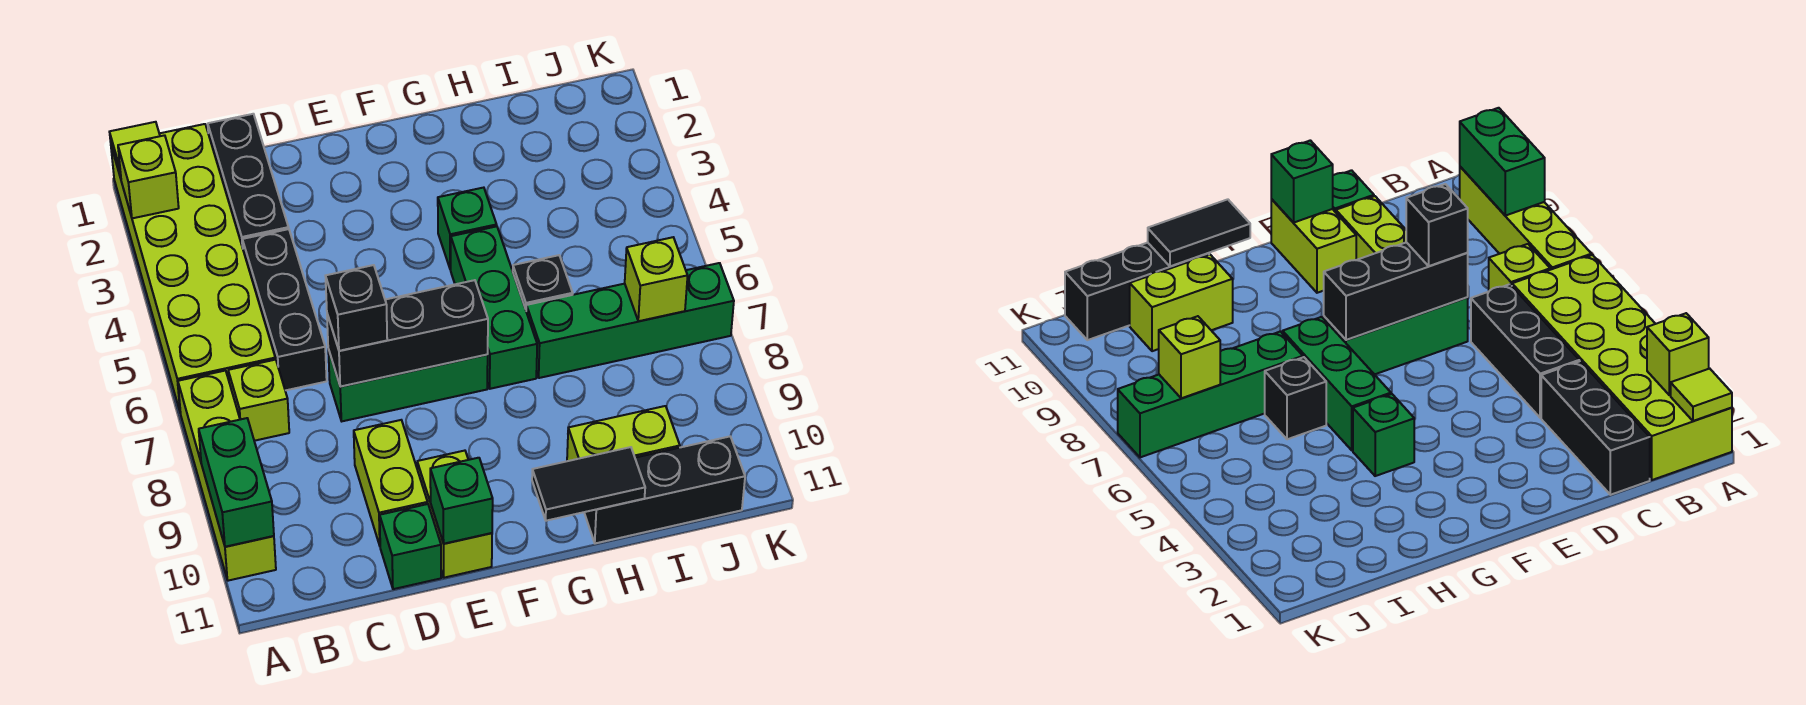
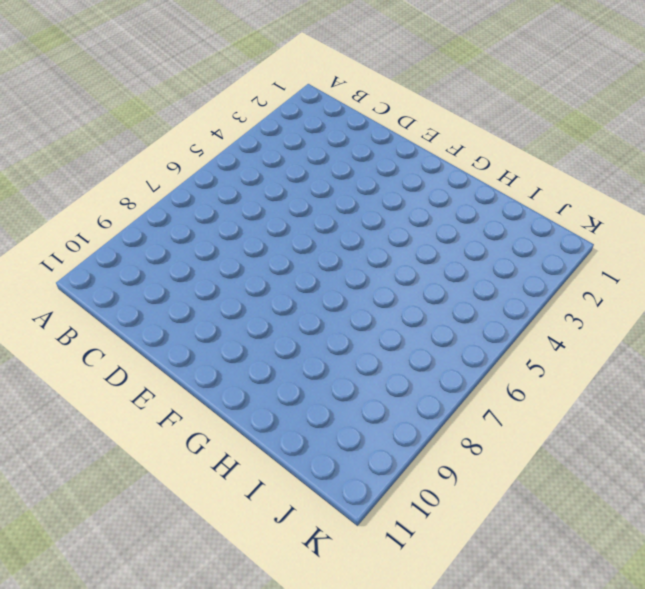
none -> lime 2x6 brick [111,124,275,413]
none -> lime 1x4 brick [178,371,276,581]
none -> lime 1x1 brick [228,360,289,441]

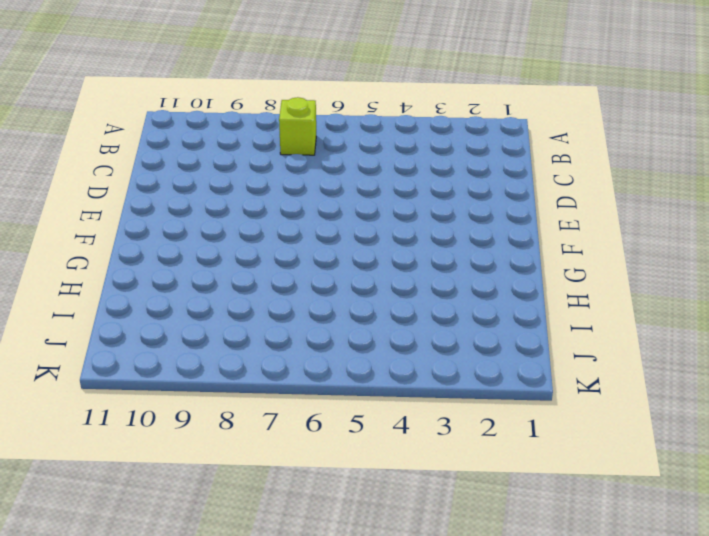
none -> lime 2x6 brick [111,124,275,413]
none -> lime 1x4 brick [178,371,276,581]
none -> black 1x3 brick [208,114,289,248]

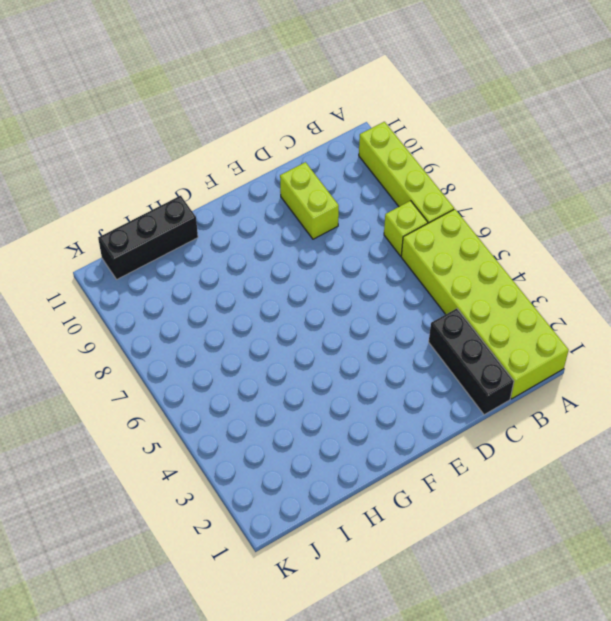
none -> black 1x3 brick [242,229,327,390]
none -> green 1x3 brick [328,349,488,421]
none -> green 1x1 brick [380,504,441,589]

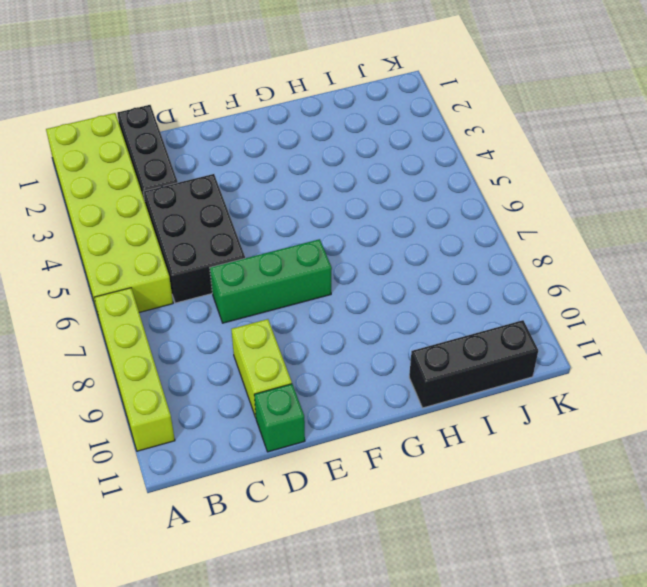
black 2x3 brick [143,174,245,303] -> black 1x3 brick [242,229,327,390]
none -> lime 1x1 brick [228,360,289,441]
none -> lime 1x2 brick [417,451,492,578]
none -> green 1x1 brick [438,188,497,270]

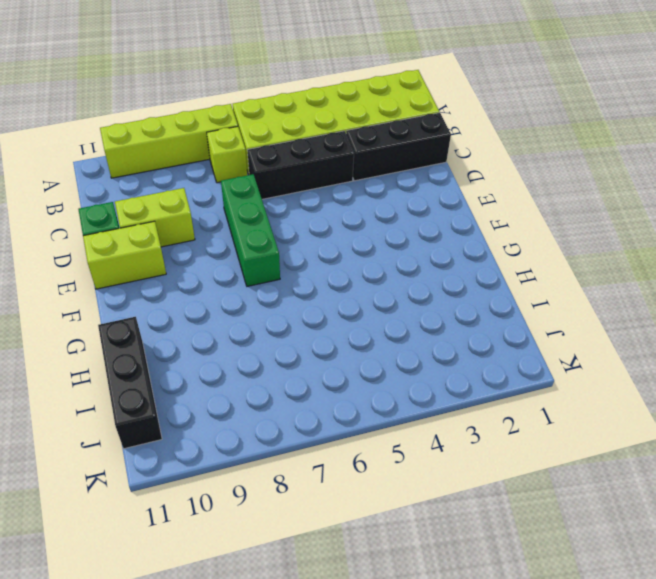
none -> green 1x1 brick [438,188,497,270]
none -> green 1x3 brick [451,226,537,389]
none -> black 1x1 brick [513,255,573,309]

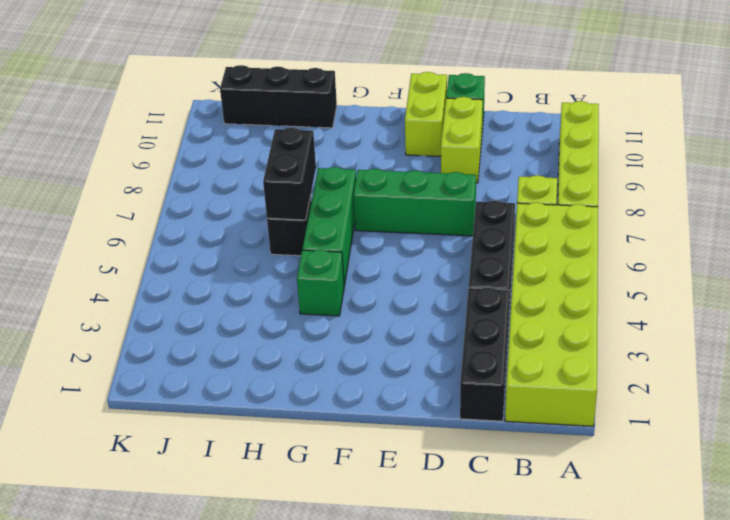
black 1x2 brick [263,128,316,220] -> none
none -> green 1x4 brick [526,263,734,378]
none -> lime 1x2 brick [567,406,680,461]
none -> lime 1x1 tile [110,122,160,178]

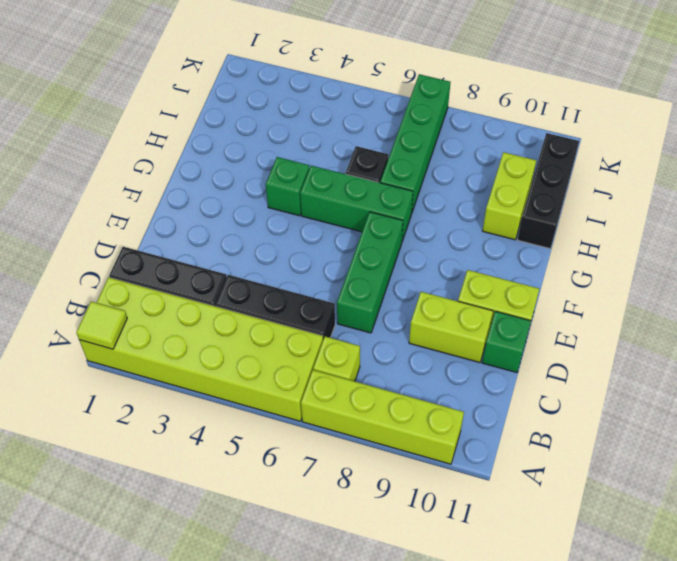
none -> lime 1x1 brick [118,135,179,218]
none -> green 1x2 brick [199,418,274,547]
none -> black 1x3 brick [327,280,488,387]

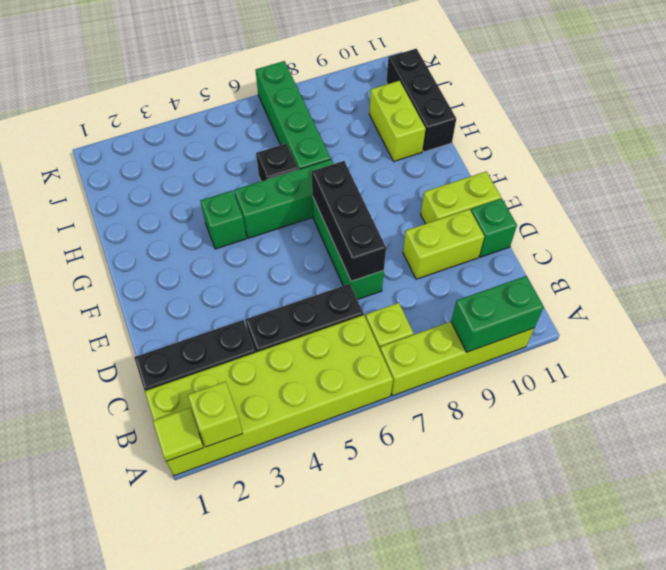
none -> green 1x1 brick [430,458,493,544]
none -> black 1x2 tile [532,447,645,521]
none -> lime 1x1 brick [625,237,688,321]

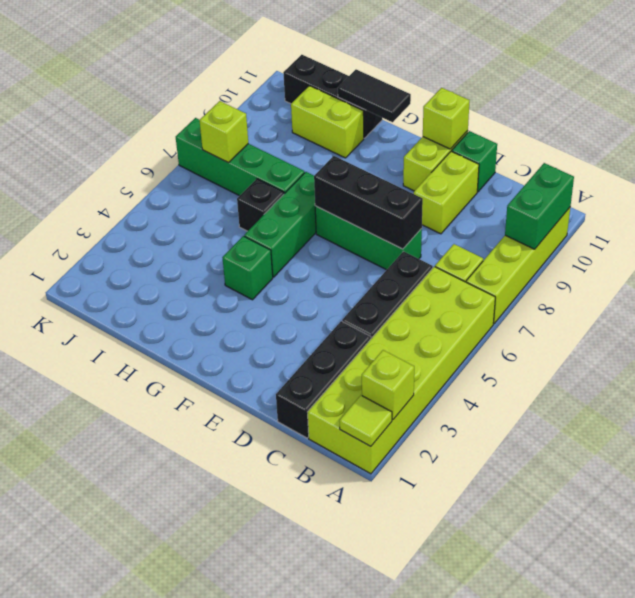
lime 1x1 brick [423,88,470,149] -> green 1x1 brick [430,458,493,544]
none -> black 1x1 brick [326,265,387,351]

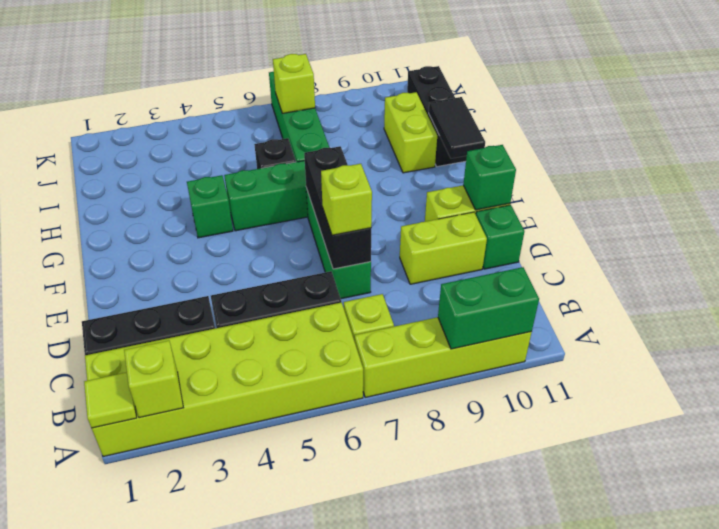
lime 1x1 brick [321,164,372,235] -> black 1x1 brick [326,265,387,351]

